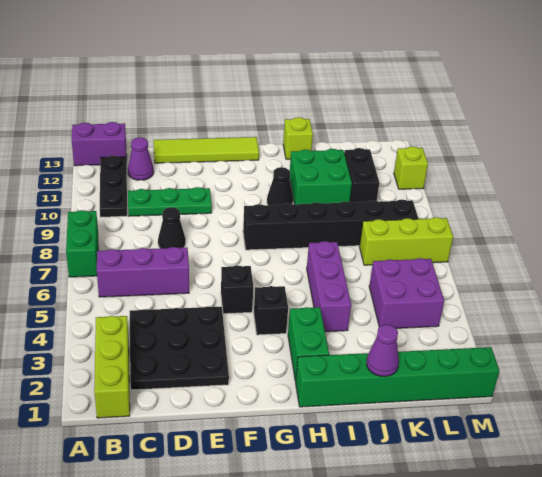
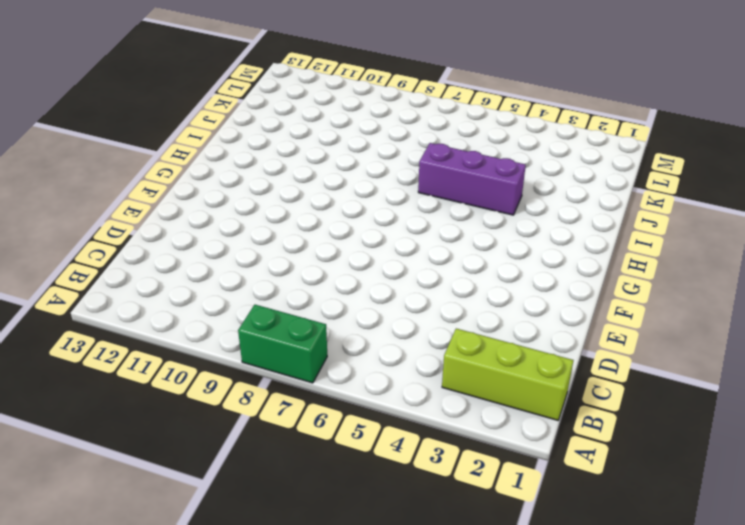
none -> purple 1x2 brick [72,122,127,166]
none -> purple 1x3 brick [97,247,189,297]
none -> black 1x3 plate [100,156,127,217]

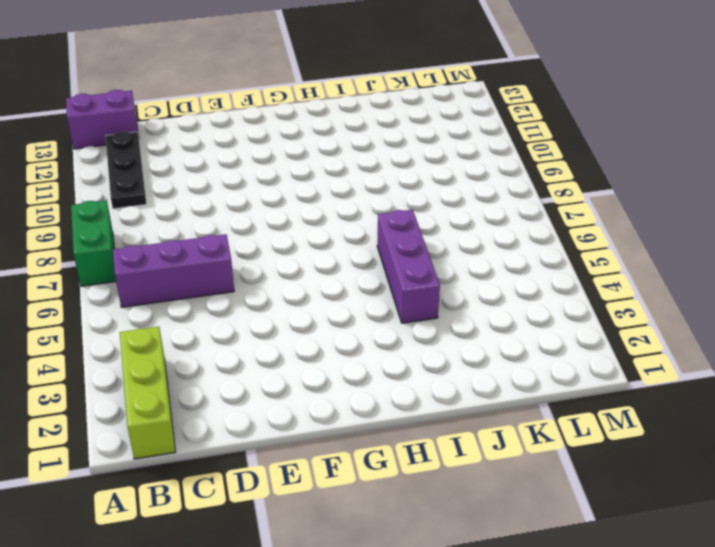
none -> black 3x3 plate [130,307,229,390]
none -> green 1x3 plate [128,187,212,216]
none -> purple 1x1 cone [128,137,154,180]

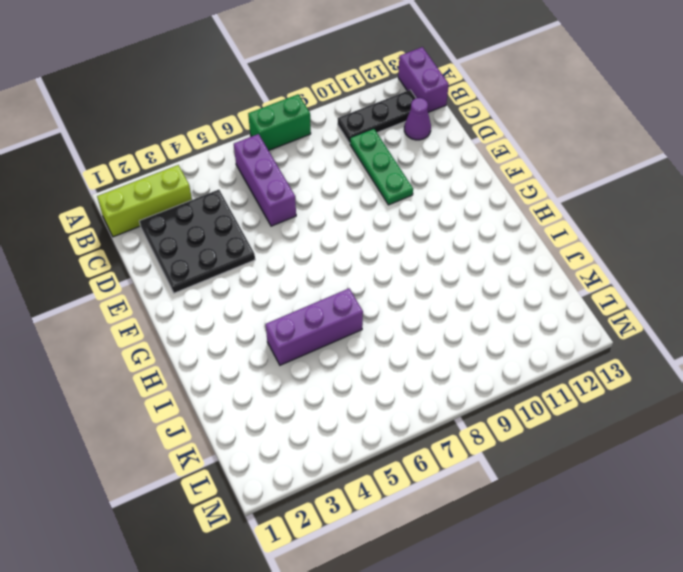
none -> black 1x1 cone [158,207,186,248]
none -> lime 1x4 tile [154,137,259,163]
none -> black 1x1 brick [221,266,253,314]

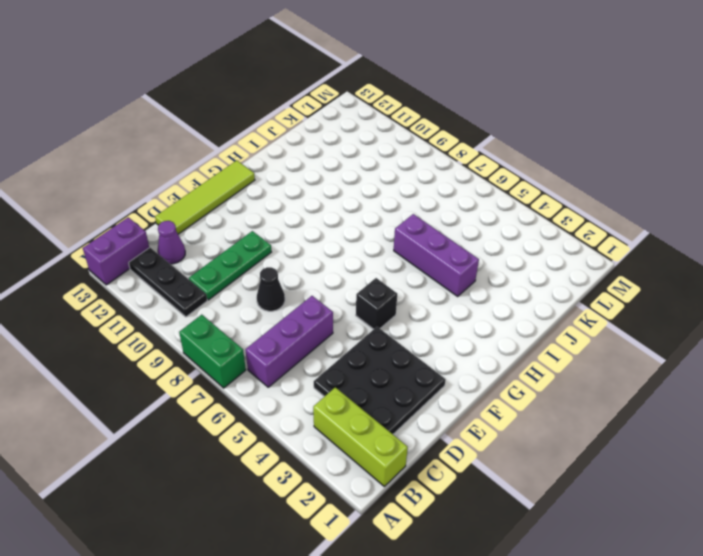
none -> black 1x1 brick [254,286,288,335]
none -> black 1x6 brick [243,199,418,250]
none -> green 1x6 brick [296,347,499,407]

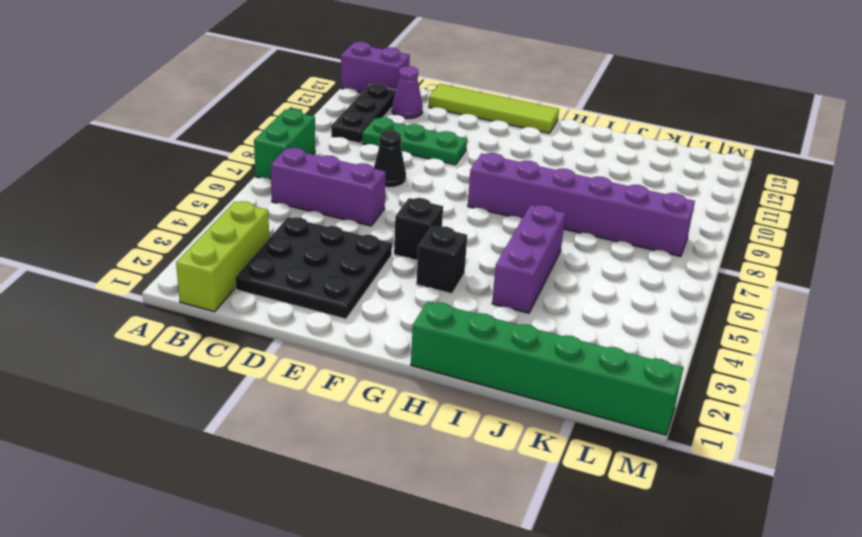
purple 1x6 brick [468,153,695,256] -> black 1x6 brick [243,199,418,250]
none -> green 1x2 brick [288,307,329,381]
none -> black 1x1 cone [267,167,293,205]
none -> green 2x2 brick [290,149,352,204]

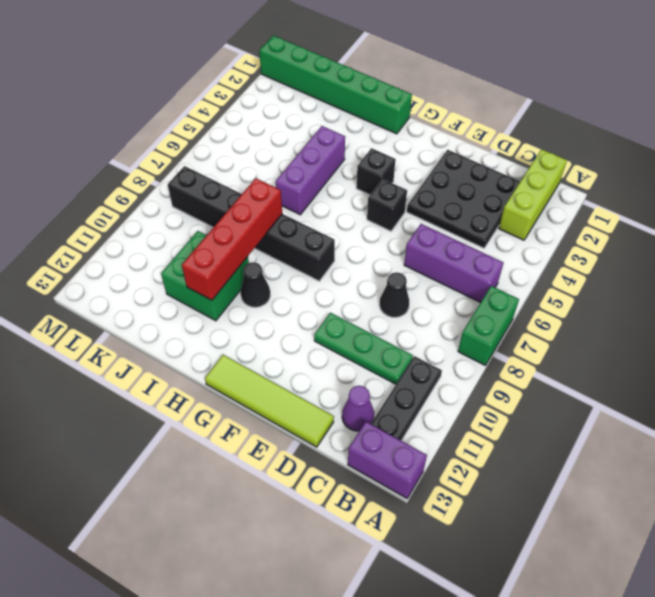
red 1x4 brick [182,178,282,300] -> none
none -> green 1x2 brick [288,307,329,381]
none -> lime 1x1 brick [283,117,313,159]
none -> purple 2x2 brick [369,258,444,328]

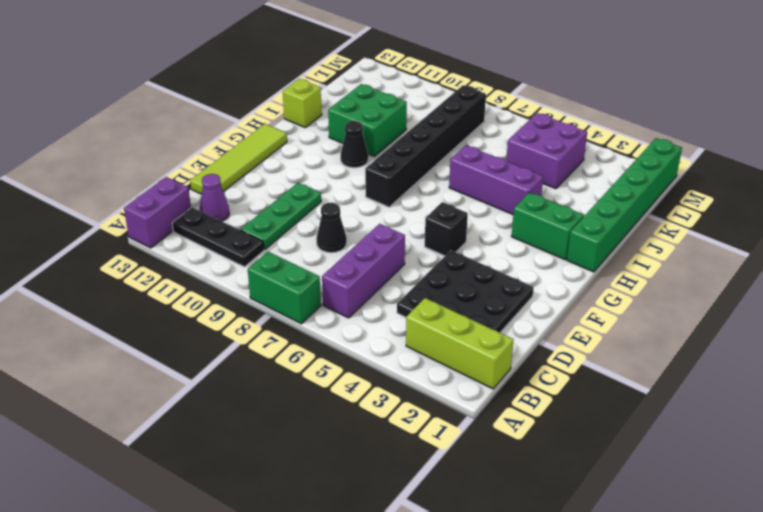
none -> black 1x1 brick [254,286,288,335]
none -> lime 1x3 brick [359,217,453,265]
none -> black 1x2 brick [344,148,379,203]

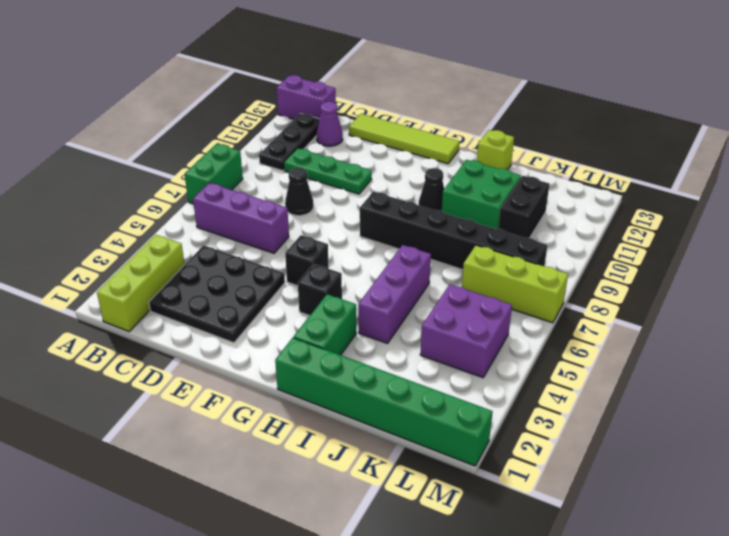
none -> lime 1x1 brick [394,147,428,189]
none -> purple 1x1 cone [367,325,399,377]

